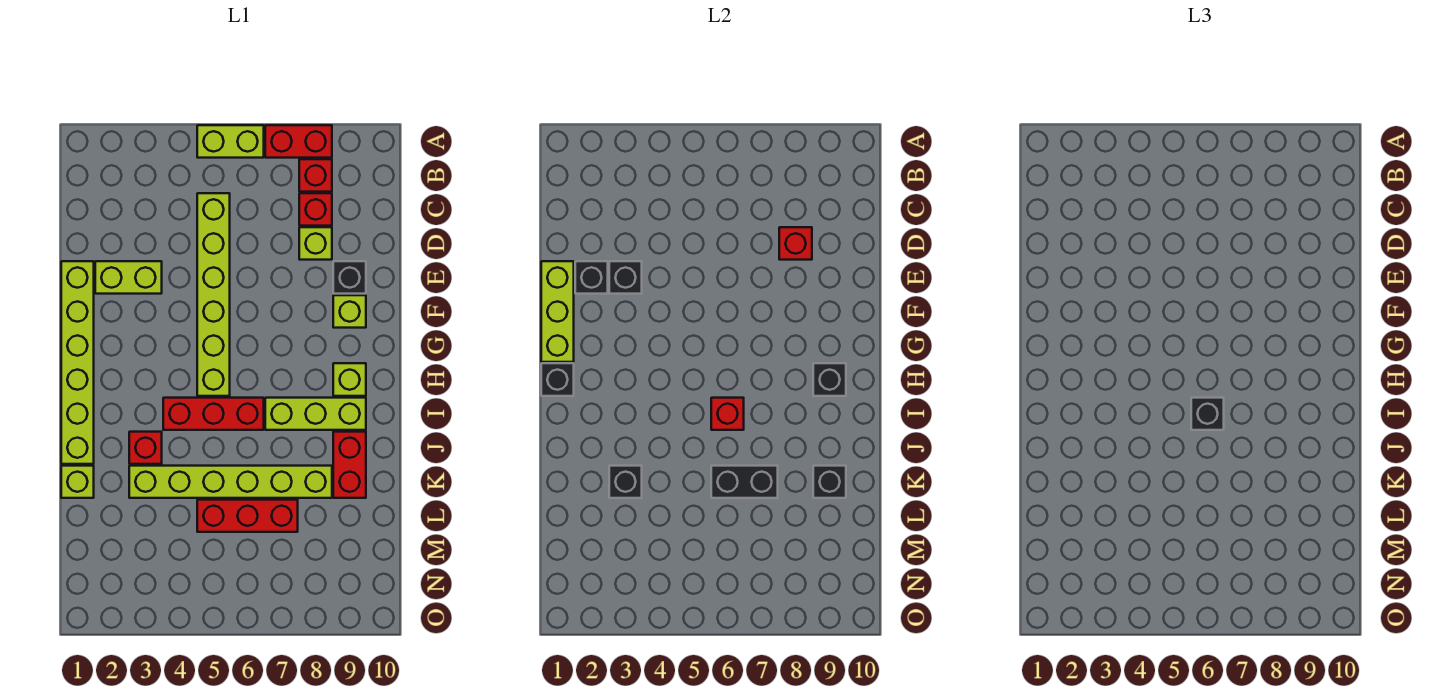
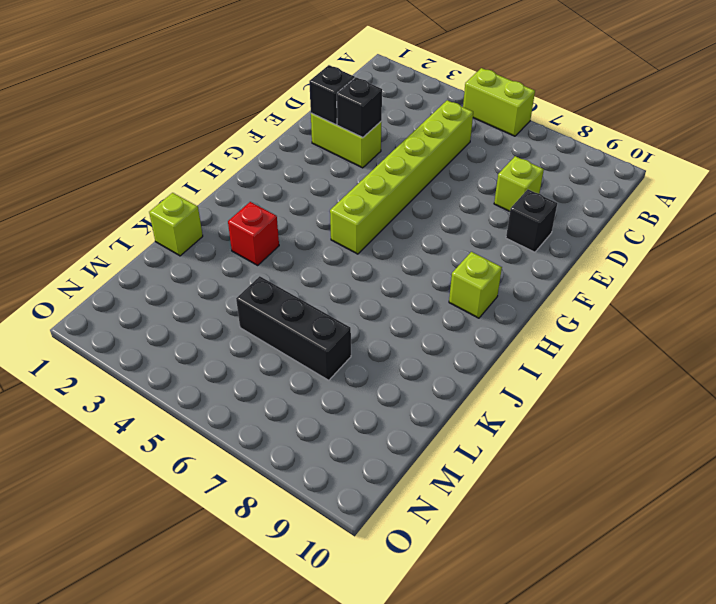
black 1x3 brick [236,276,351,380] -> red 1x3 brick [197,500,298,532]
none -> red 1x2 brick [265,125,332,158]
none -> red 1x1 brick [299,159,332,192]
none -> red 1x1 brick [299,193,332,226]

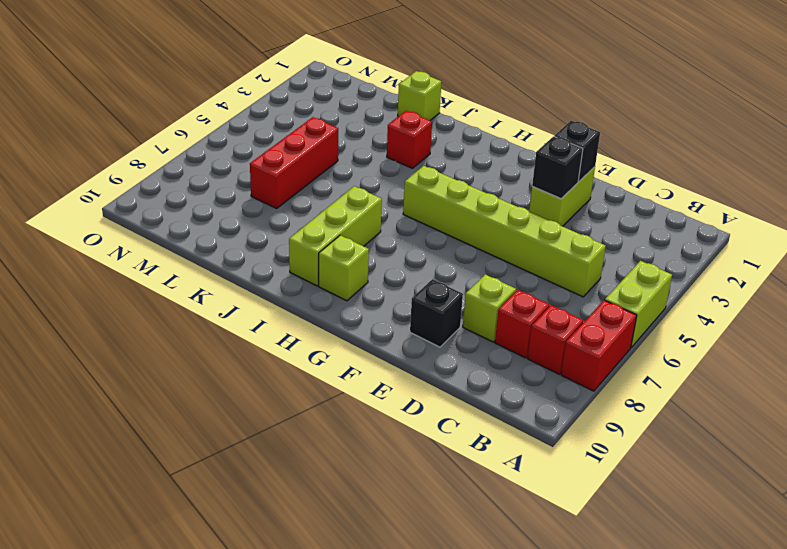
none -> lime 1x6 brick [61,261,94,464]
none -> lime 1x1 brick [333,295,366,328]
none -> red 1x3 brick [163,398,264,430]

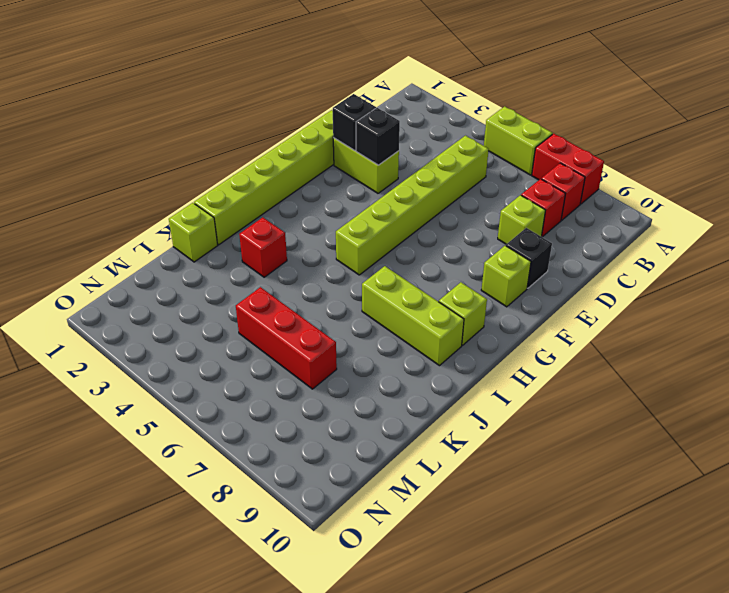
none -> red 1x3 brick [163,398,264,430]
none -> red 1x2 brick [333,432,366,498]
none -> lime 1x6 brick [129,466,332,498]

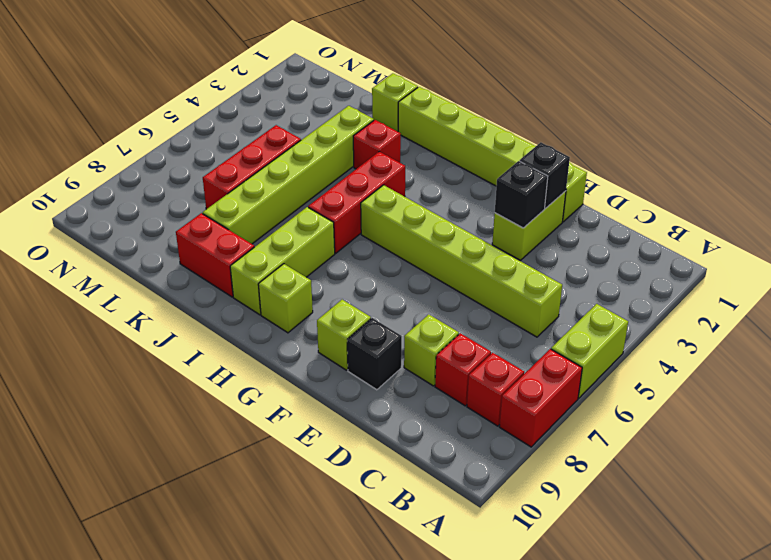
none -> red 1x1 brick [779,227,812,260]
none -> lime 1x3 brick [541,261,574,362]
none -> black 1x1 brick [541,363,574,396]

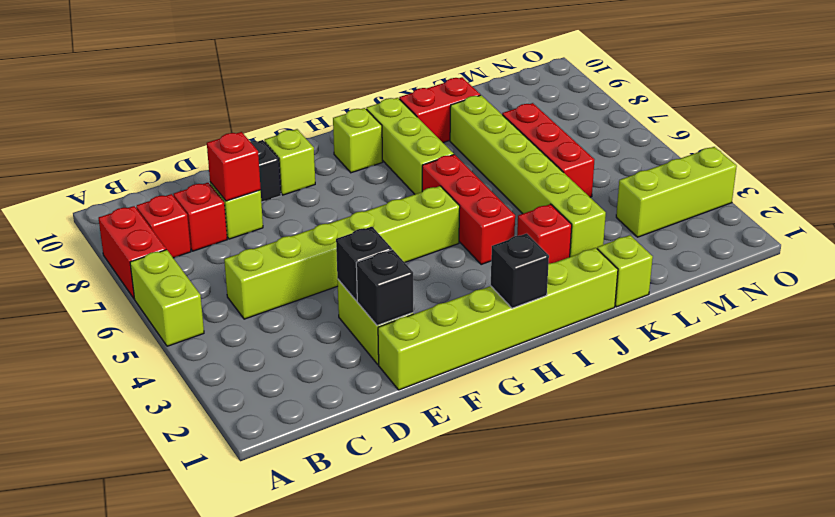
lime 1x3 brick [616,147,737,237] -> lime 1x3 brick moved to [541,261,574,362]
none -> black 1x1 brick [813,363,846,396]
none -> red 1x1 brick [711,398,744,430]
none -> black 1x1 brick [609,466,642,498]

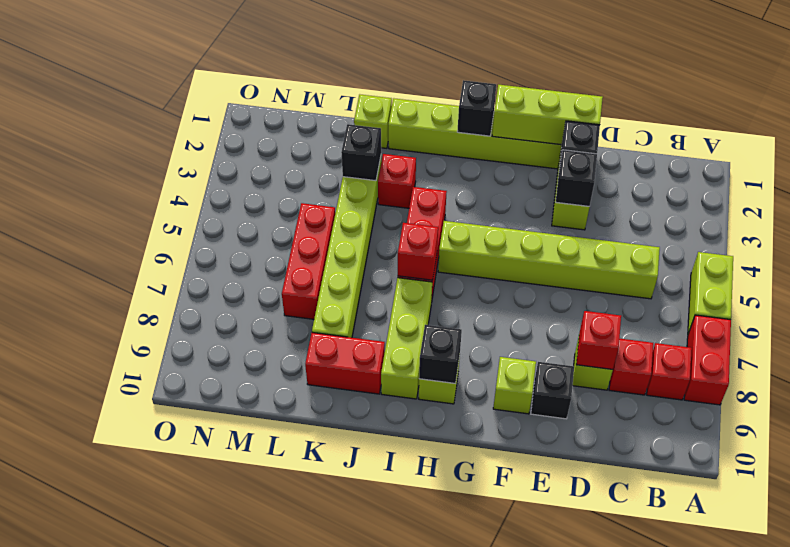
none -> black 1x2 brick [711,466,778,498]
none -> black 1x1 brick [813,466,846,498]
none -> black 1x1 brick [1191,398,1224,430]

